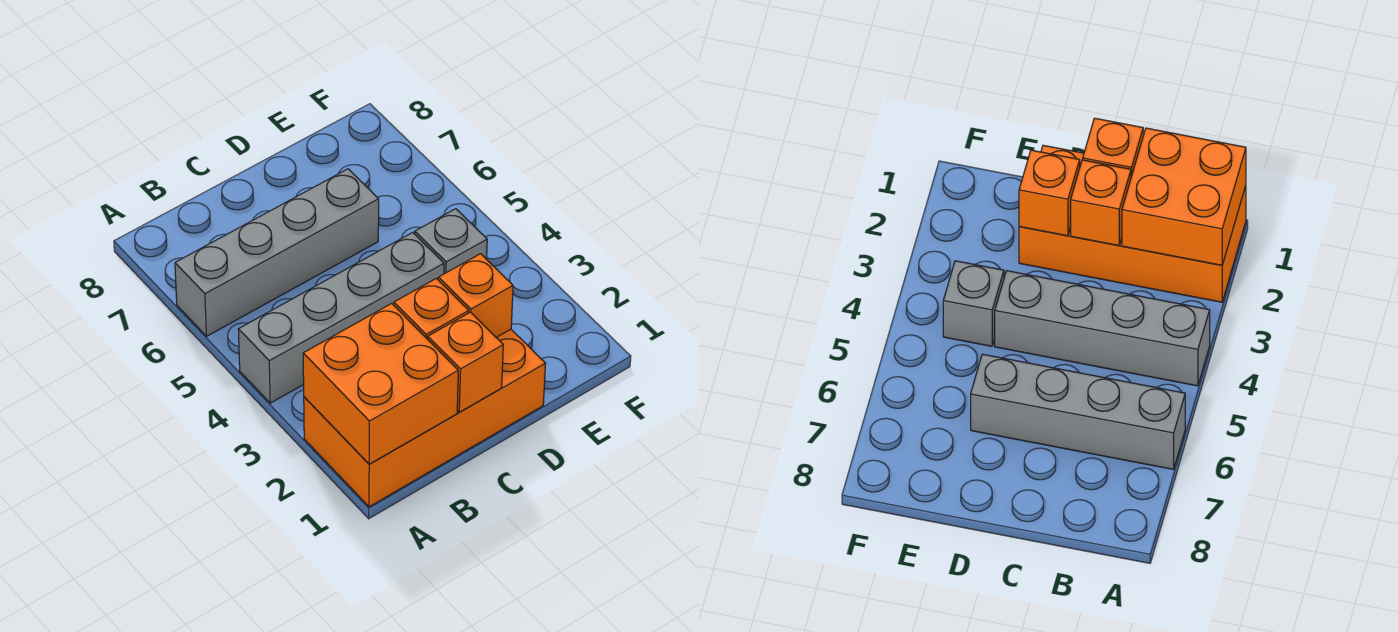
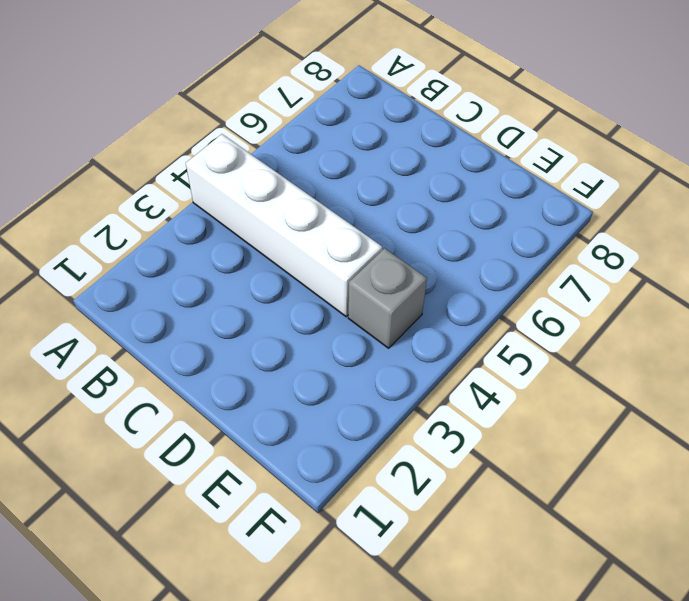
white 1x4 brick [186,134,382,317] -> grey 1x4 brick [238,232,444,403]
none -> orange 2x4 brick [304,329,546,507]
none -> grey 1x4 brick [175,169,379,336]

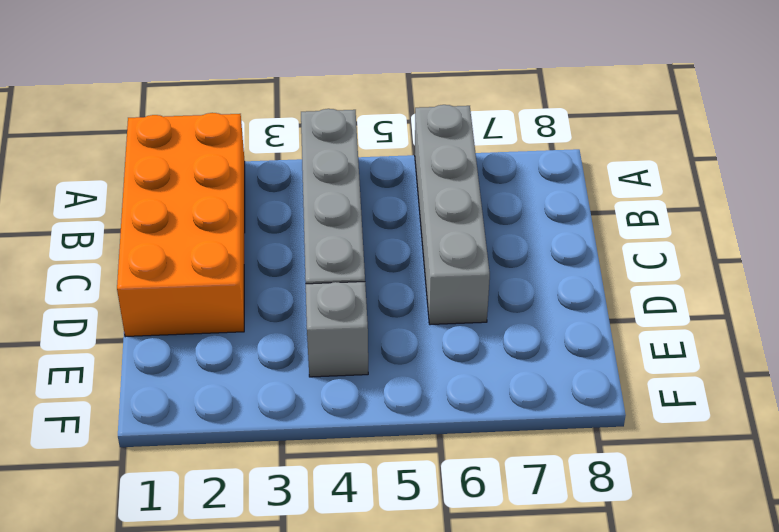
none -> orange 2x2 brick [303,303,458,464]
none -> orange 1x1 brick [428,312,503,412]

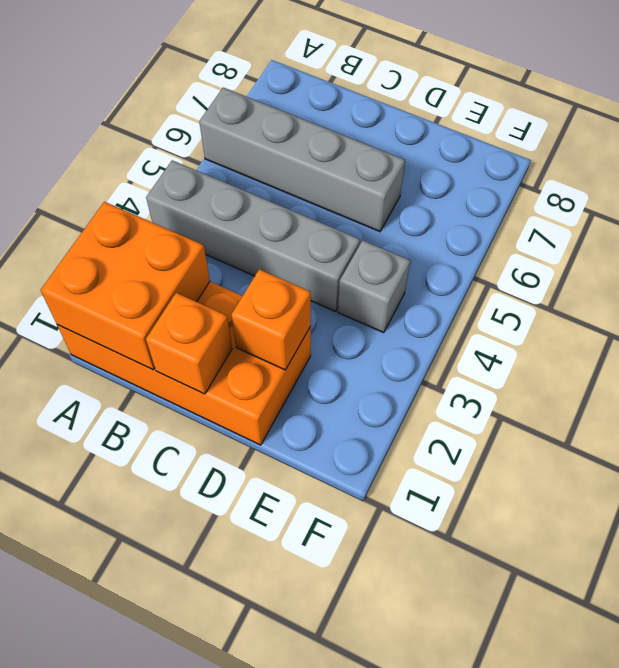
none -> orange 1x1 brick [394,278,469,339]

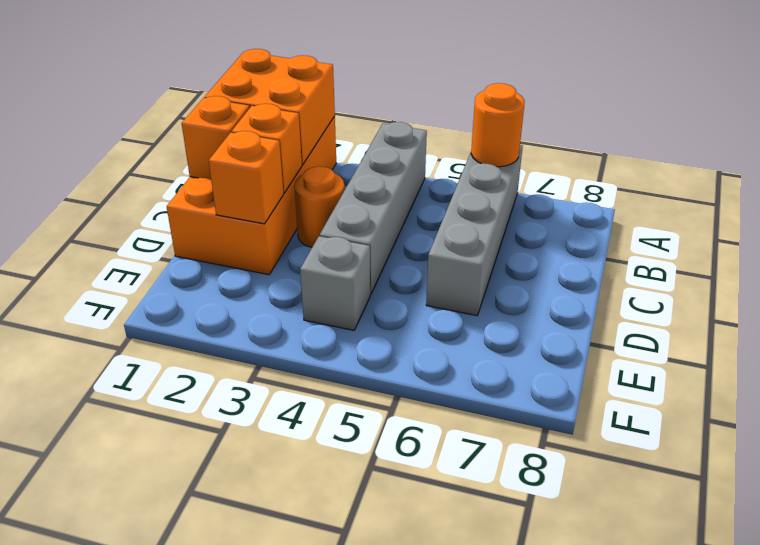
orange 1x1 round brick [471,83,525,167] -> none
orange 1x1 round brick [294,166,344,248] -> none

